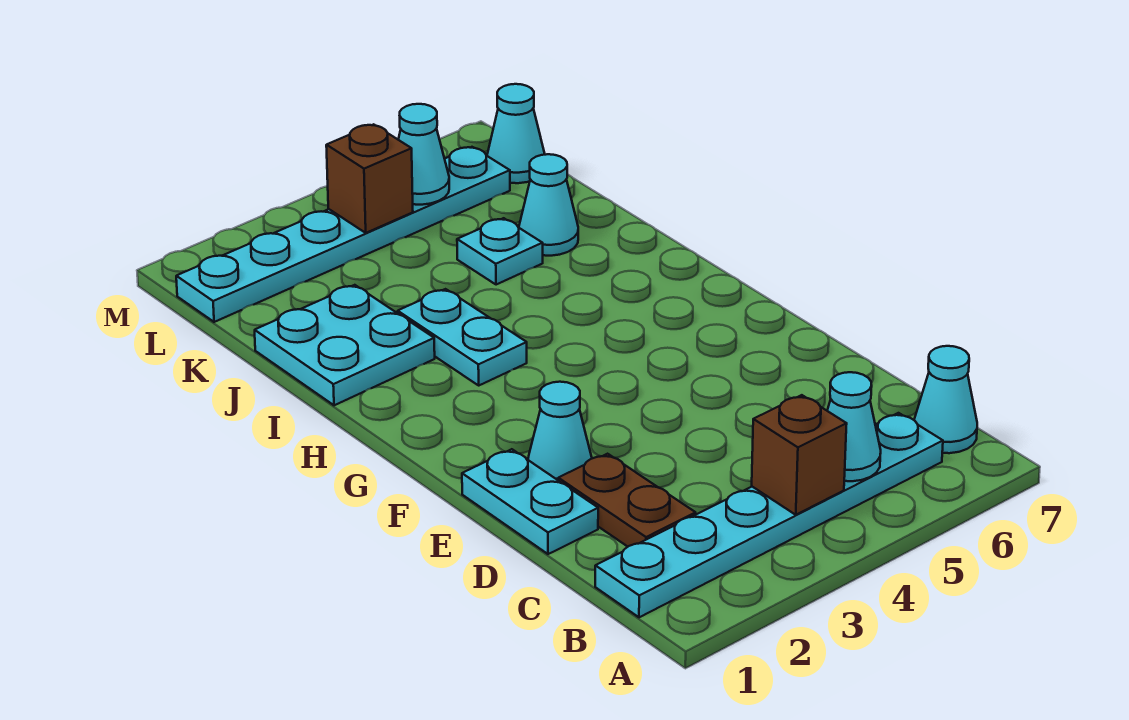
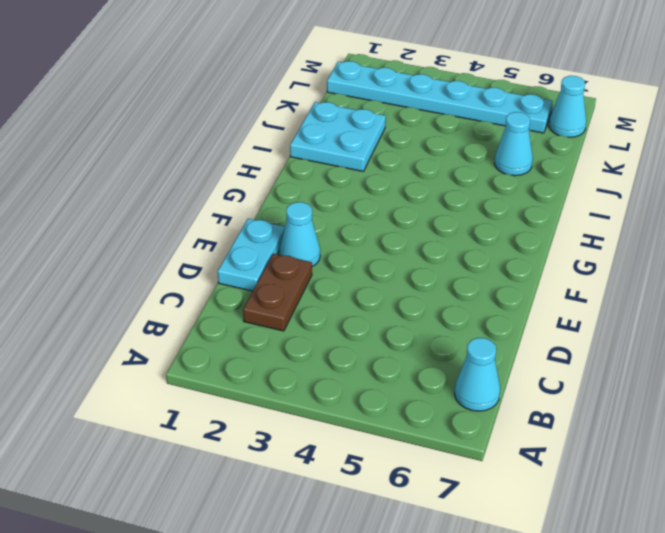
none -> cyan 1x6 plate [595,413,943,617]
none -> cyan 1x2 plate [398,289,527,385]
none -> cyan 1x1 plate [457,218,543,285]

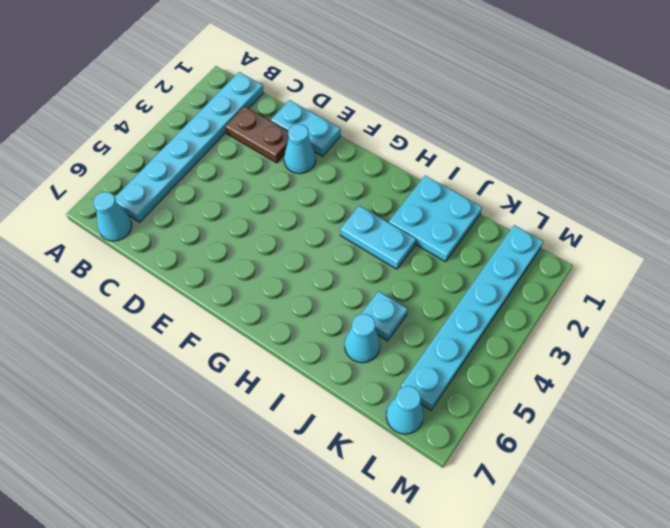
none -> brown 1x1 brick [752,395,847,515]
none -> cyan 1x1 cone [827,372,881,481]
none -> brown 1x1 brick [326,124,413,233]

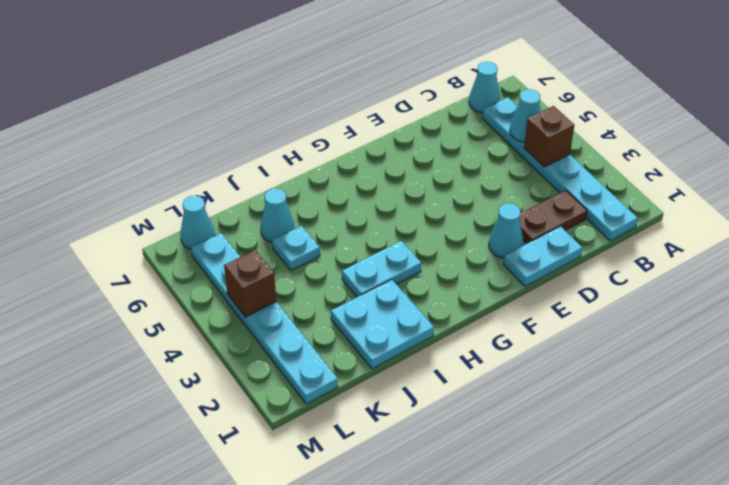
none -> cyan 1x1 cone [398,104,449,205]

